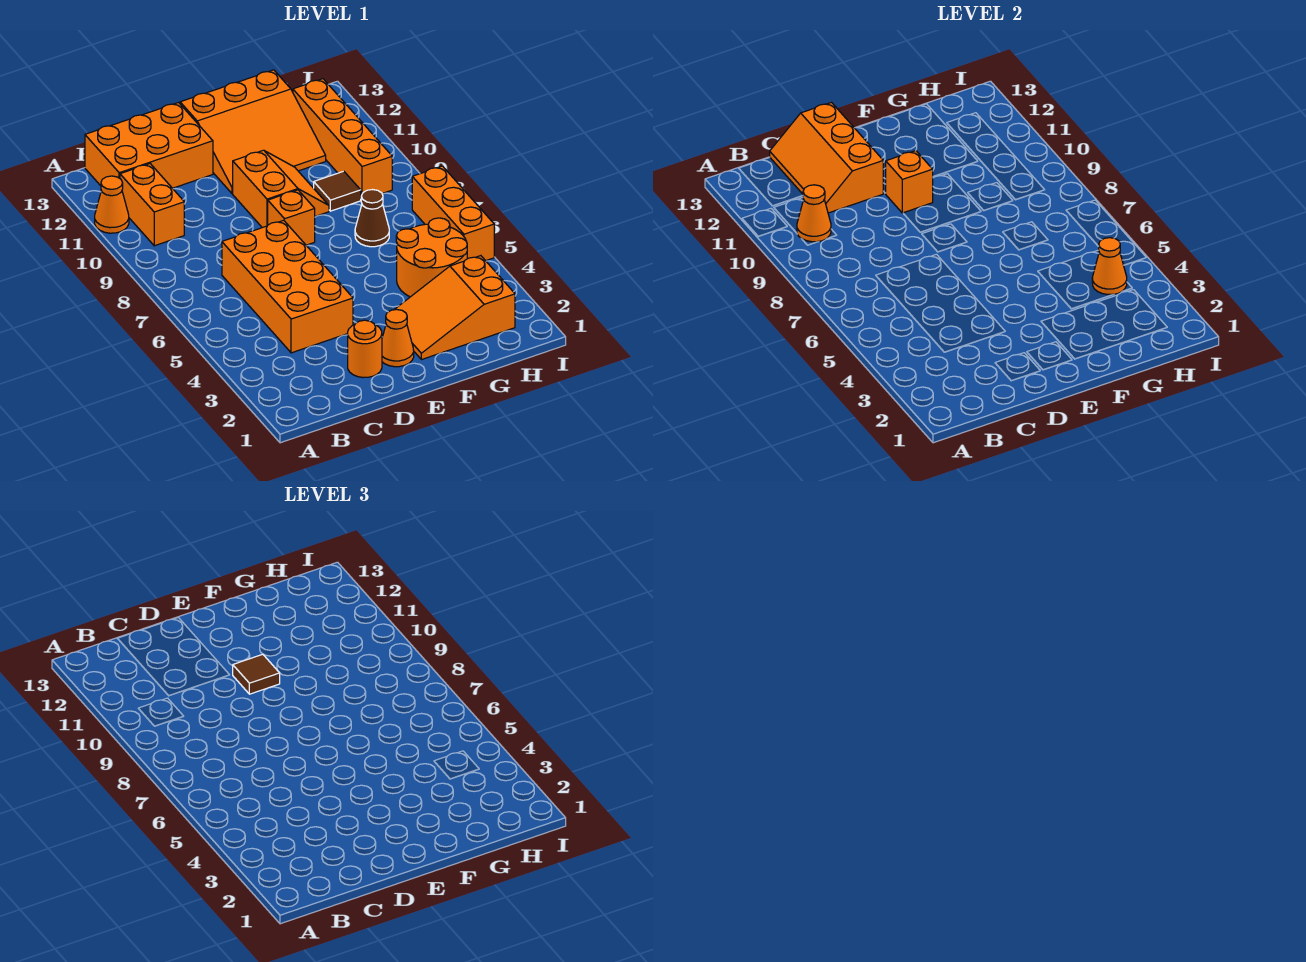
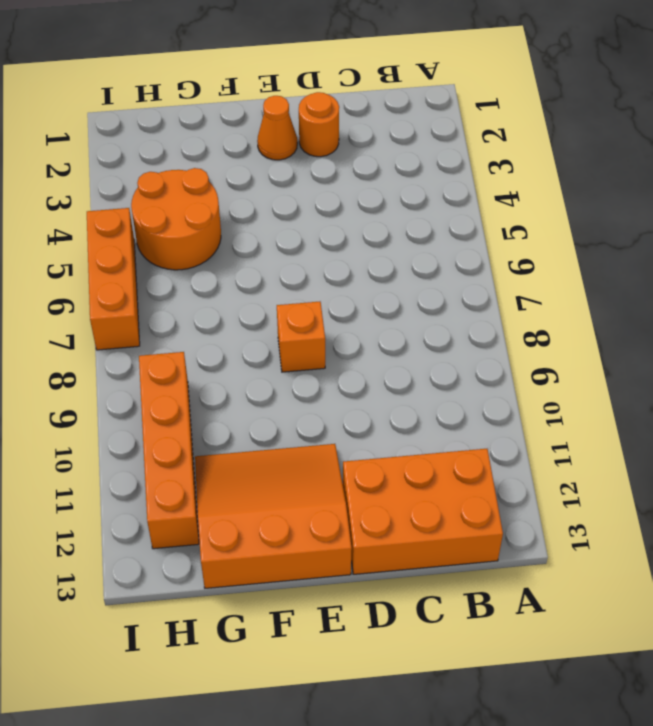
none -> orange 1x1 cone [95,176,129,233]
none -> orange 1x2 brick [120,164,184,246]
none -> orange 2x4 brick [222,220,353,353]

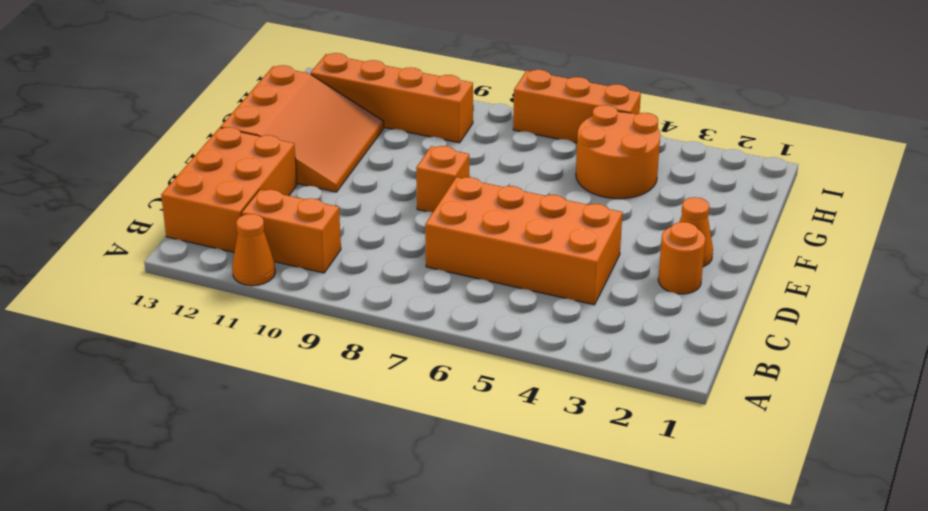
none -> orange 2x2 slope [233,150,329,228]
none -> orange 2x3 slope [394,256,515,360]
none -> brown 1x1 cone [355,190,389,247]

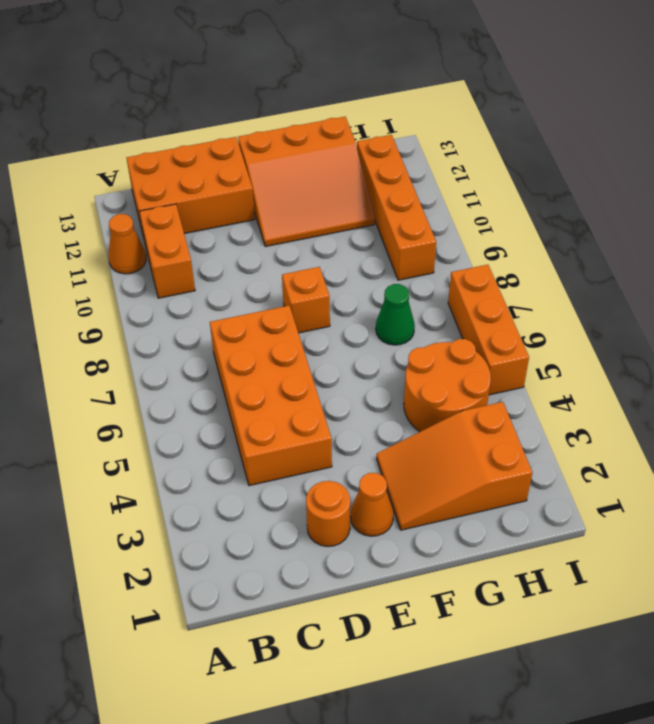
green 1x1 cone [376,284,415,345] -> brown 1x1 cone [355,190,389,247]
none -> orange 2x2 slope [233,150,329,228]
none -> brown 1x1 tile [314,171,361,211]
none -> orange 1x1 cone [797,185,831,242]

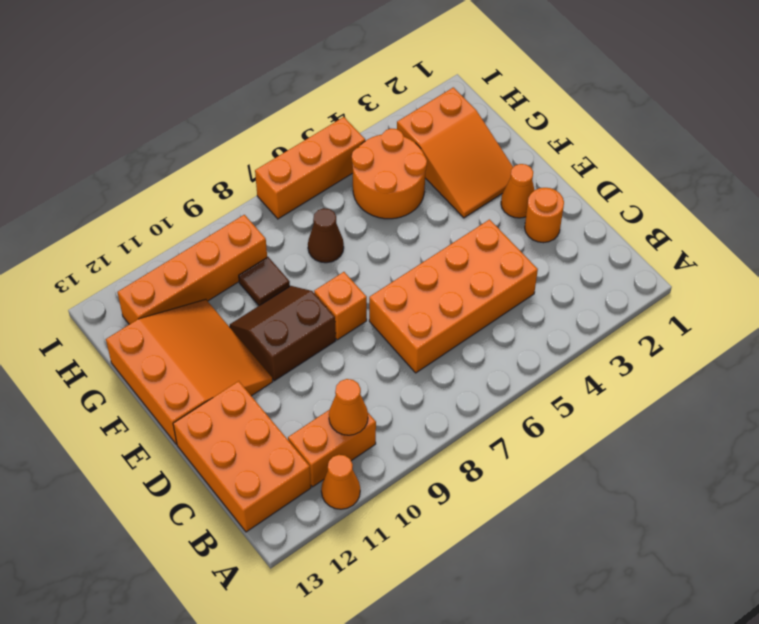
brown 2x2 slope [230,286,336,381] -> orange 2x2 slope [233,150,329,228]
none -> orange 2x3 slope [770,103,883,213]
none -> orange 1x1 brick [886,151,933,213]
none -> orange 1x1 cone [1092,238,1127,294]

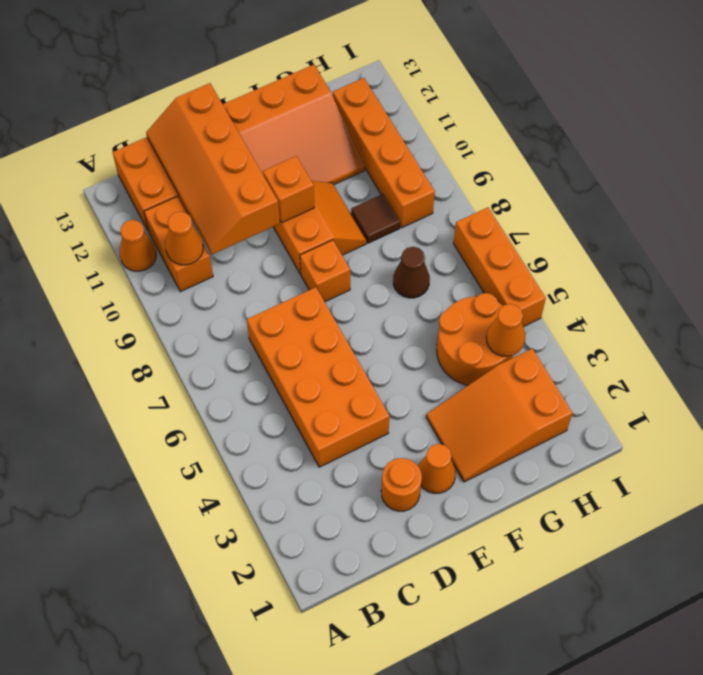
orange 2x4 slope [146,83,280,255] -> orange 2x3 slope [770,103,883,213]
none -> brown 1x1 tile [233,654,280,694]

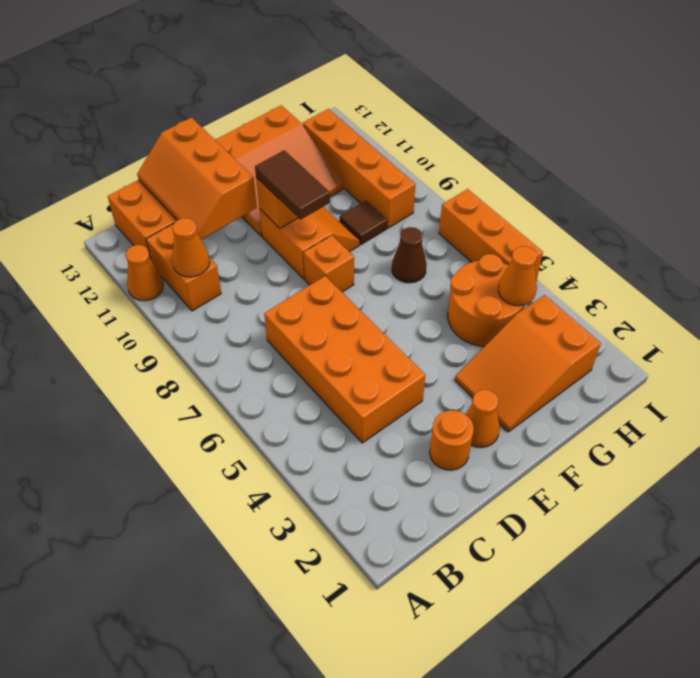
brown 1x2 tile [255,150,330,220] -> brown 1x1 tile [233,654,280,694]

